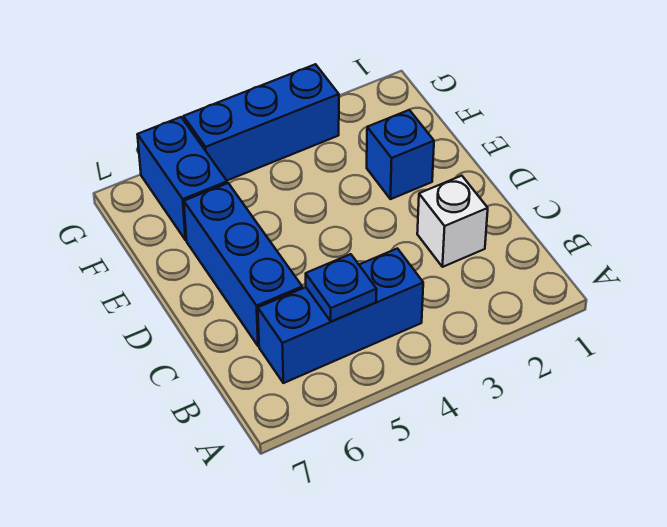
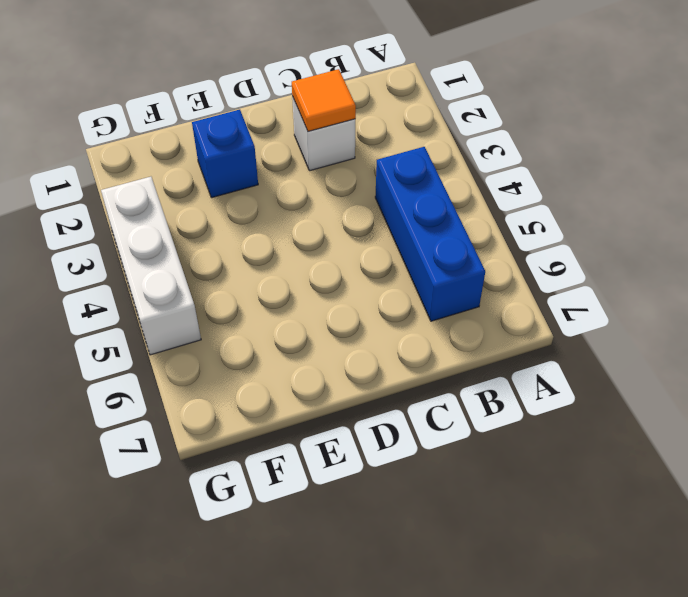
orange 1x1 tile [292,69,356,131] -> none
white 1x3 brick [101,177,201,355] -> blue 1x3 brick [183,64,339,180]
none -> blue 1x3 brick [184,183,302,346]
none -> blue 1x2 brick [137,117,227,240]

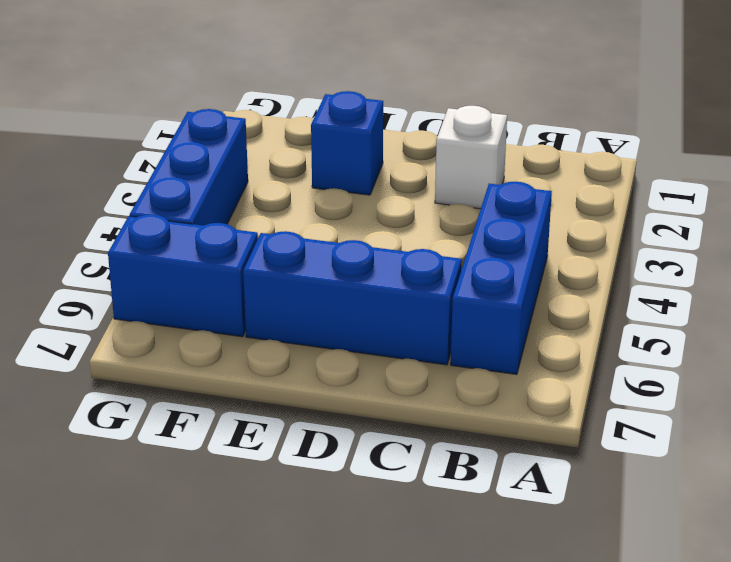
none -> blue 1x1 plate [306,254,377,321]

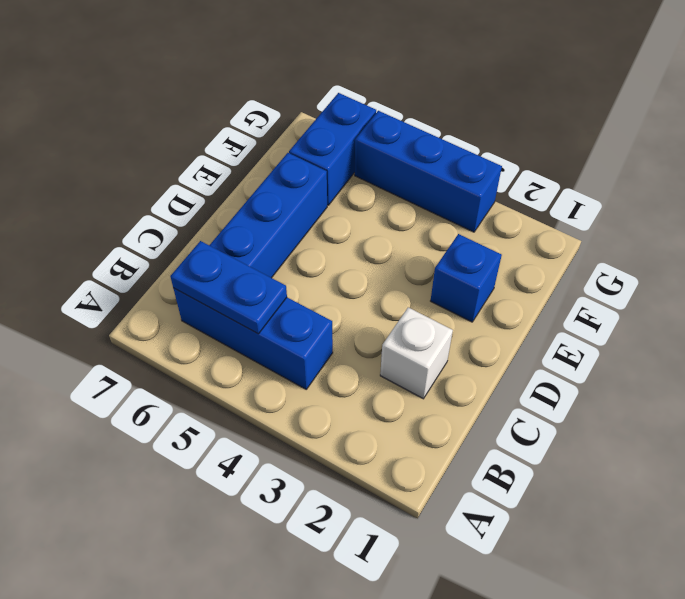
blue 1x2 plate [170,241,287,334] -> blue 1x1 plate [306,254,377,321]

